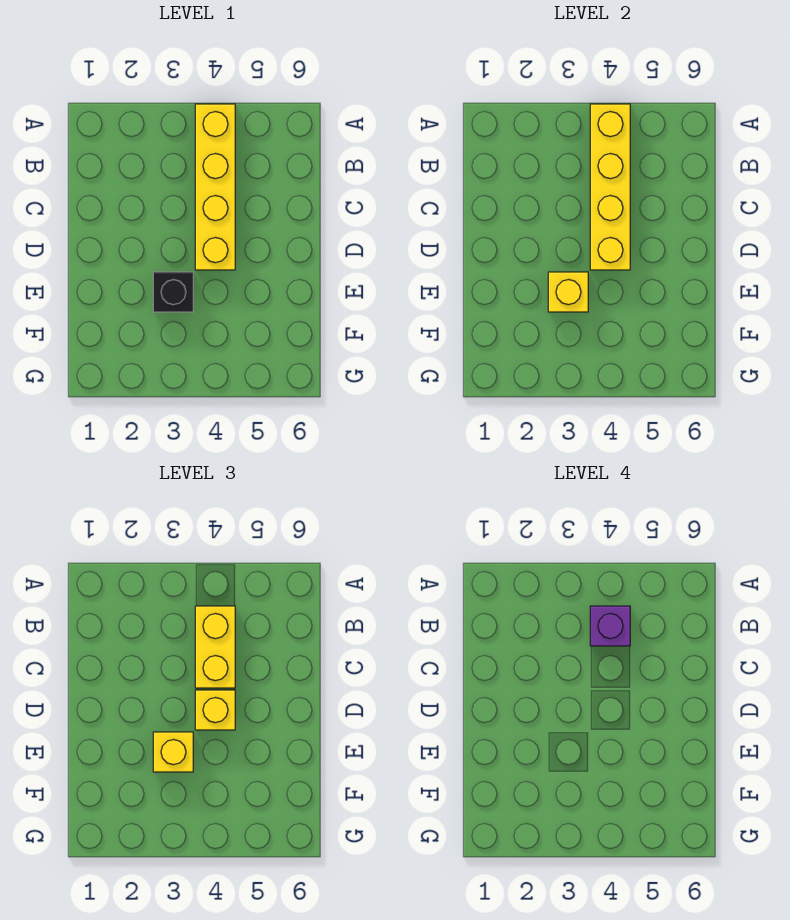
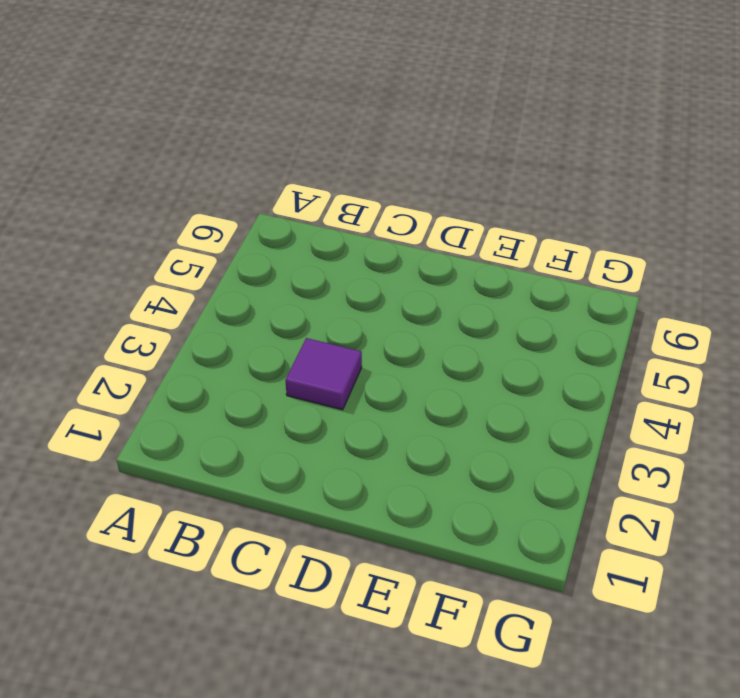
purple 1x1 tile [285,338,362,410] -> none
none -> yellow 1x4 brick [195,104,235,270]
none -> black 1x1 brick [153,272,193,312]

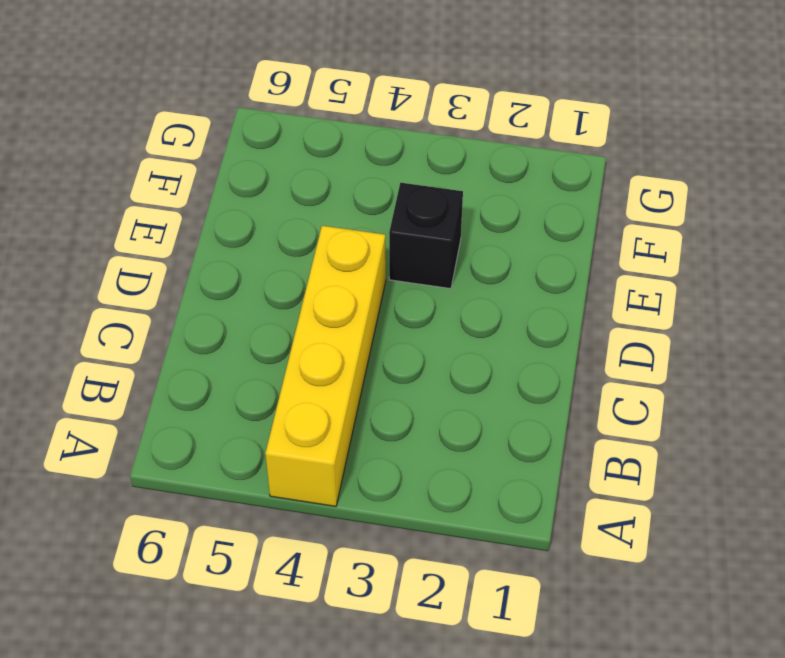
none -> yellow 1x4 brick [590,104,630,270]
none -> yellow 1x1 brick [548,272,588,312]

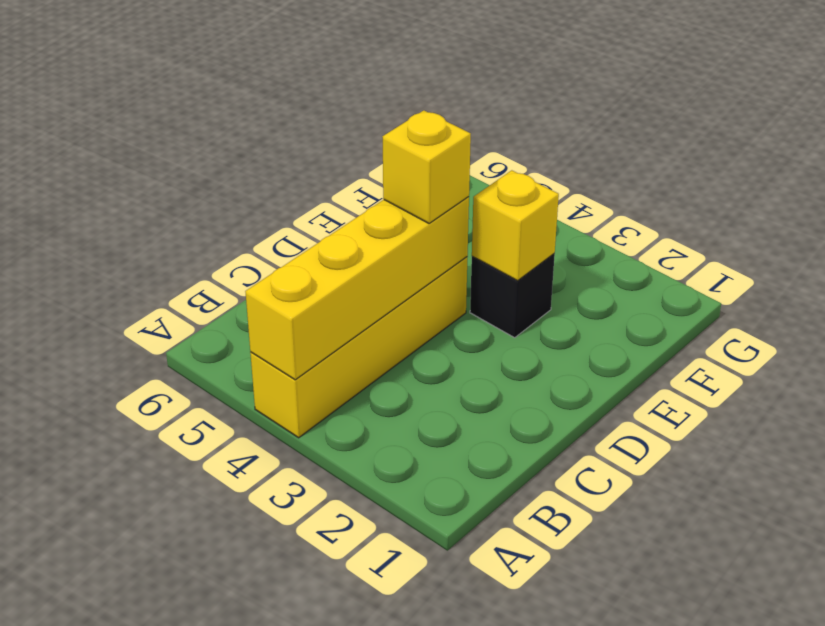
none -> yellow 1x2 brick [195,606,235,688]
none -> yellow 1x1 brick [153,732,193,772]

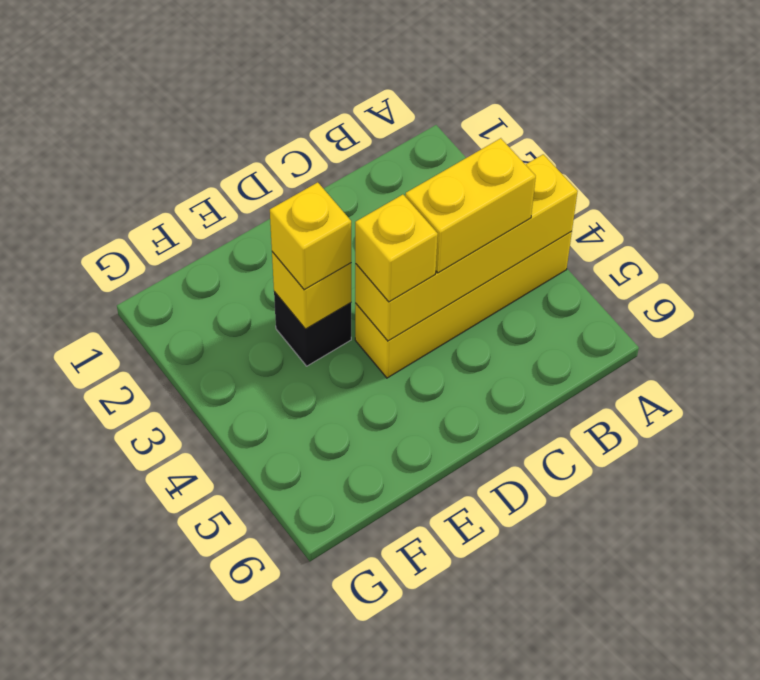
none -> purple 1x1 brick [590,606,630,646]

